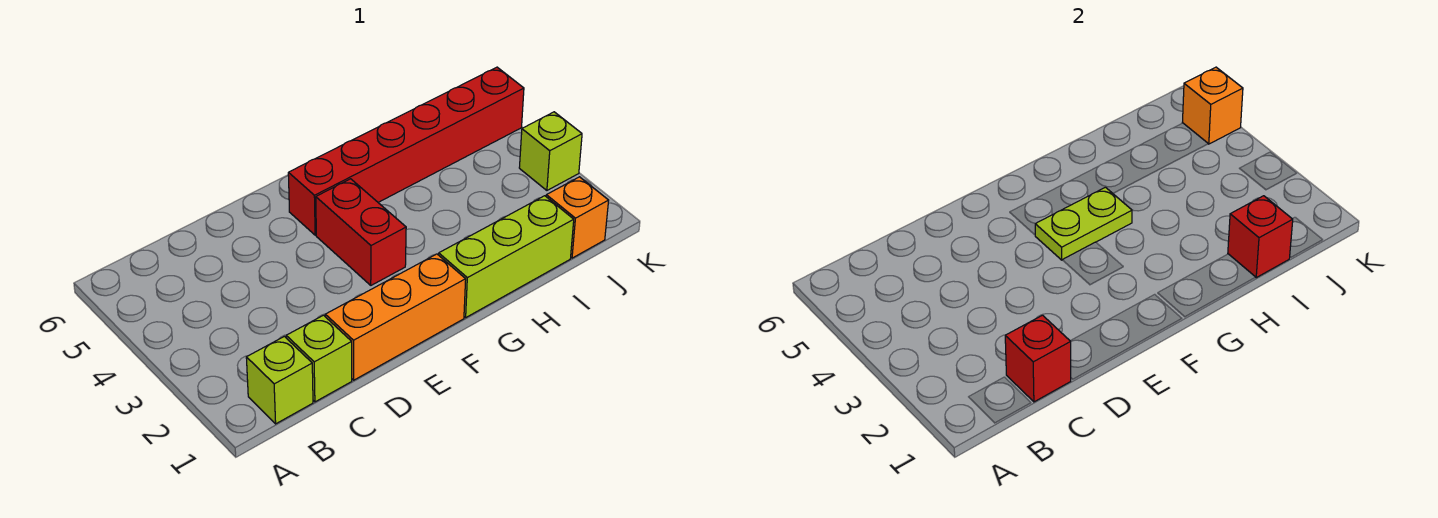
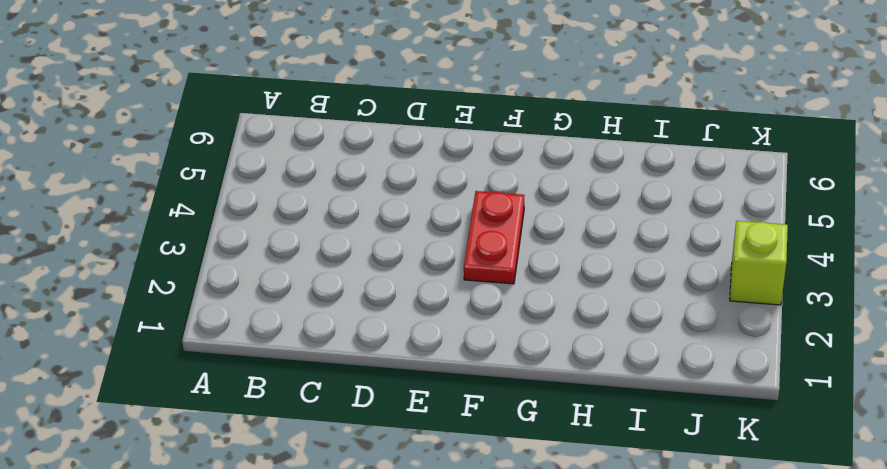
red 1x2 plate [464,191,524,284] -> red 1x2 brick [316,179,406,285]
none -> lime 1x1 brick [246,336,313,424]
none -> lime 1x1 brick [286,315,352,402]
none -> orange 1x3 brick [325,254,466,380]

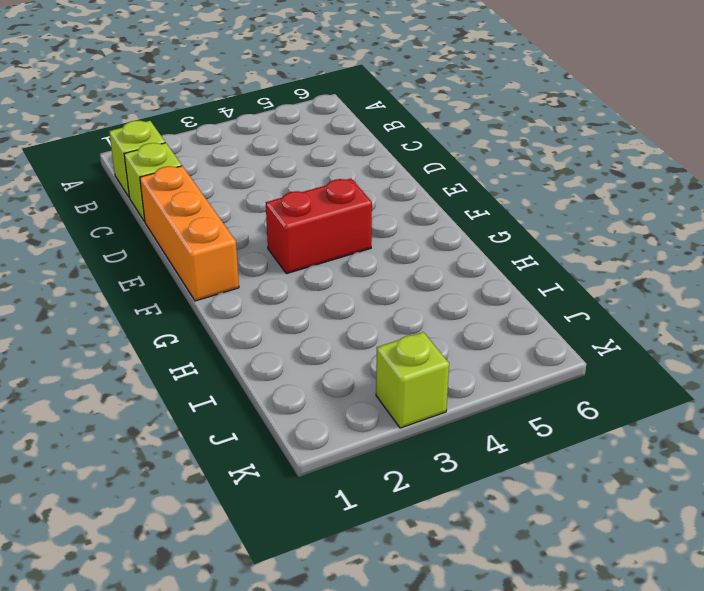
none -> red 1x6 brick [288,67,524,235]
none -> lime 1x3 brick [439,196,574,317]
none -> orange 1x1 brick [546,177,609,258]

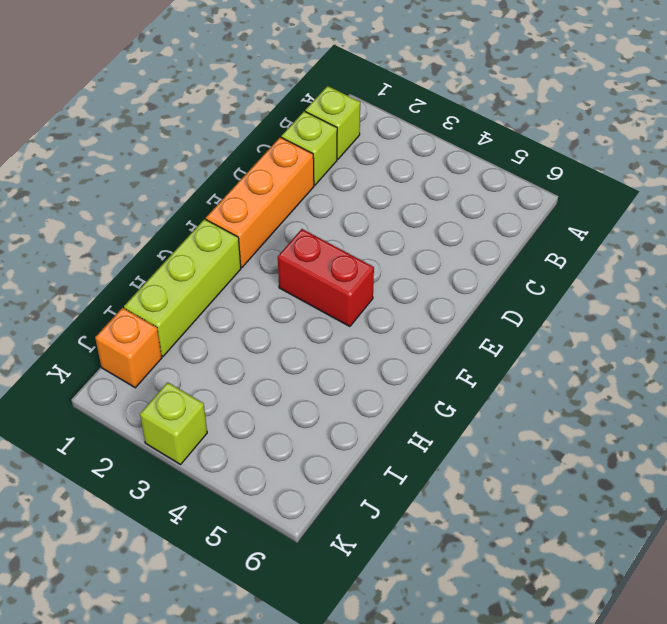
none -> red 1x6 brick [288,67,524,235]
none -> red 1x1 brick [1005,315,1071,402]
none -> lime 1x2 plate [1035,187,1132,260]

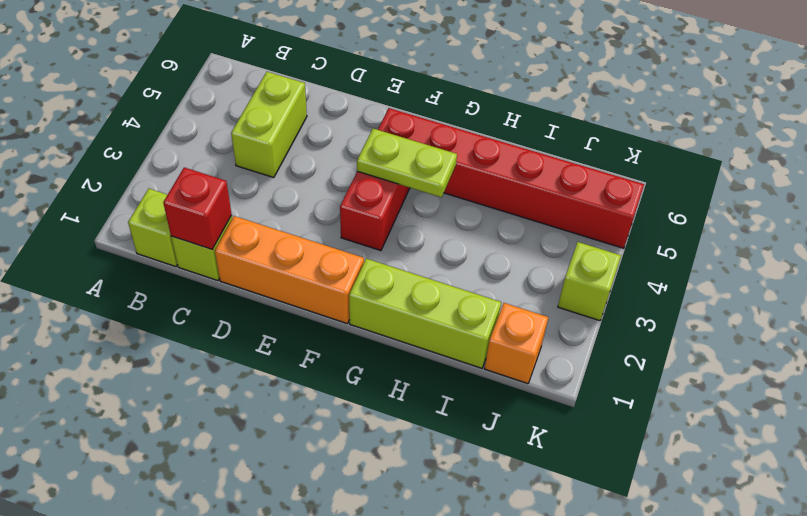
lime 1x2 brick [231,72,307,178] -> none
none -> red 1x1 brick [1228,196,1293,278]
none -> orange 1x1 brick [1182,67,1243,144]

